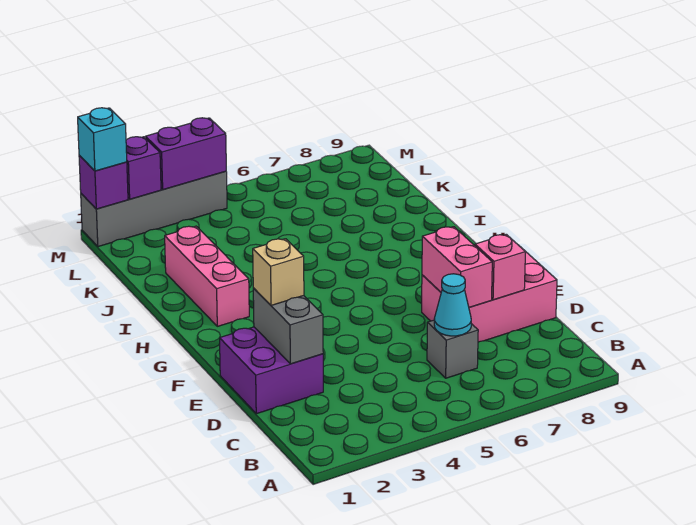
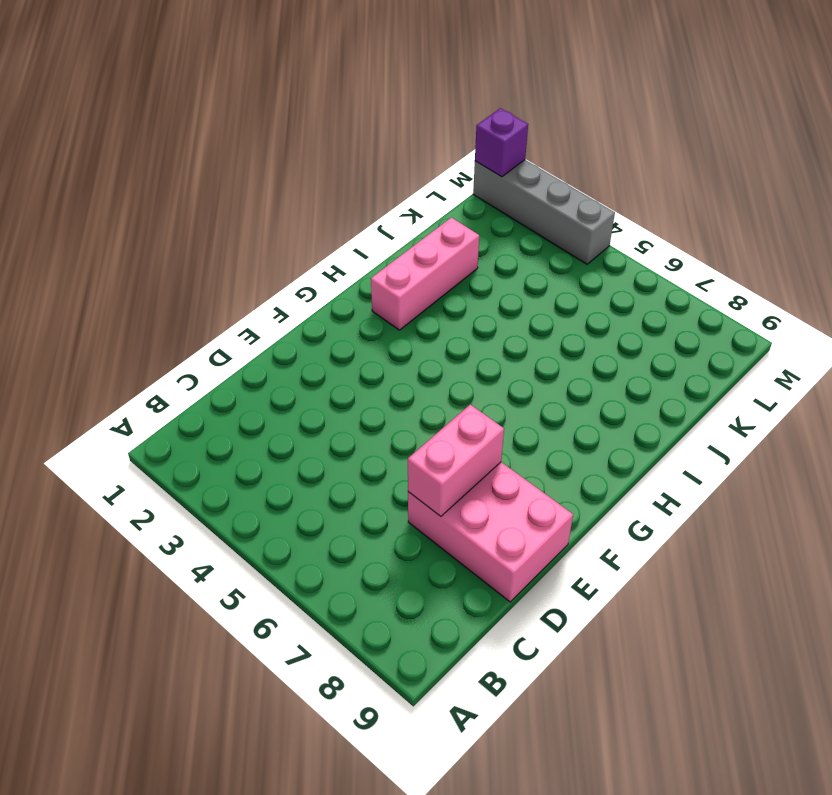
none -> grey 1x1 brick [427,320,478,378]
none -> purple 2x2 brick [220,327,323,414]
none -> cyan 1x1 cone [434,274,471,336]

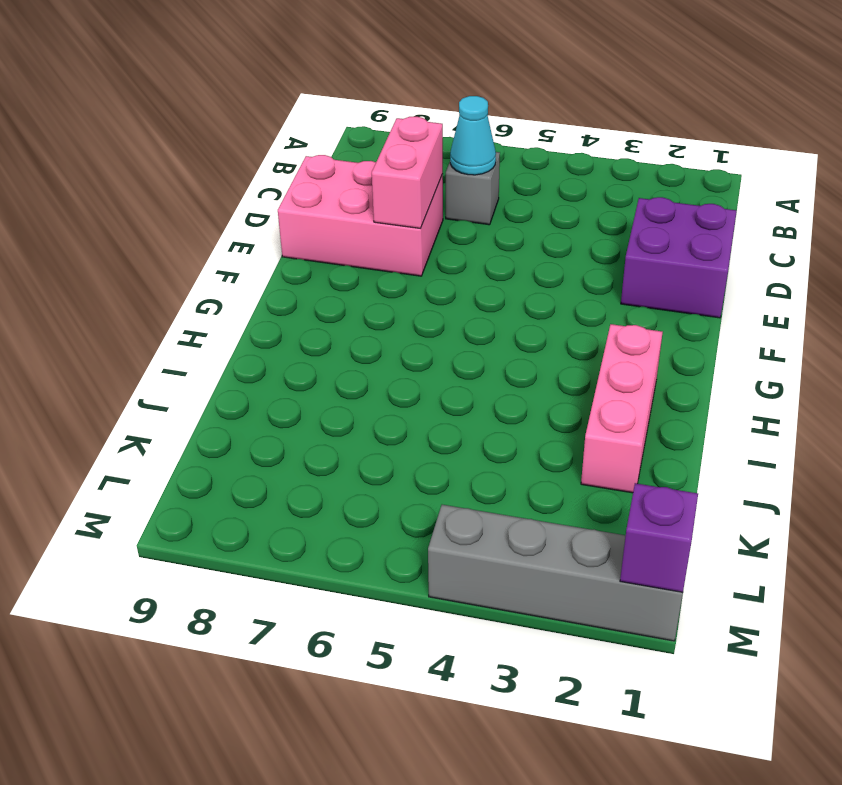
none -> grey 1x2 brick [253,288,323,364]
none -> pink 1x1 brick [475,234,525,300]
none -> purple 1x1 brick [126,137,161,199]

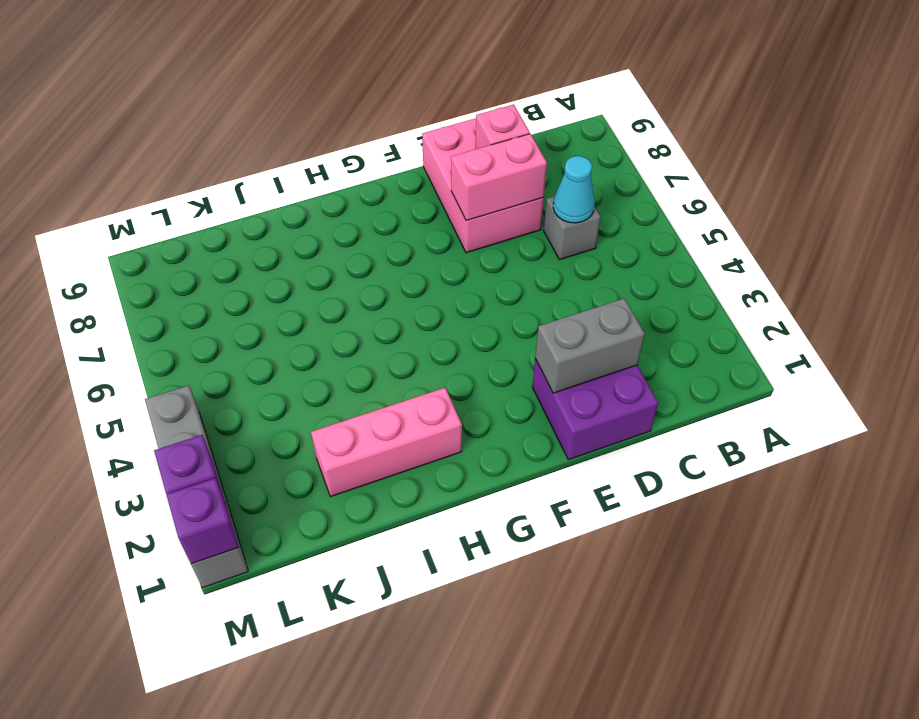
none -> purple 1x2 brick [146,118,226,189]
none -> tan 1x1 brick [253,239,304,305]
none -> cyan 1x1 brick [78,108,127,171]

